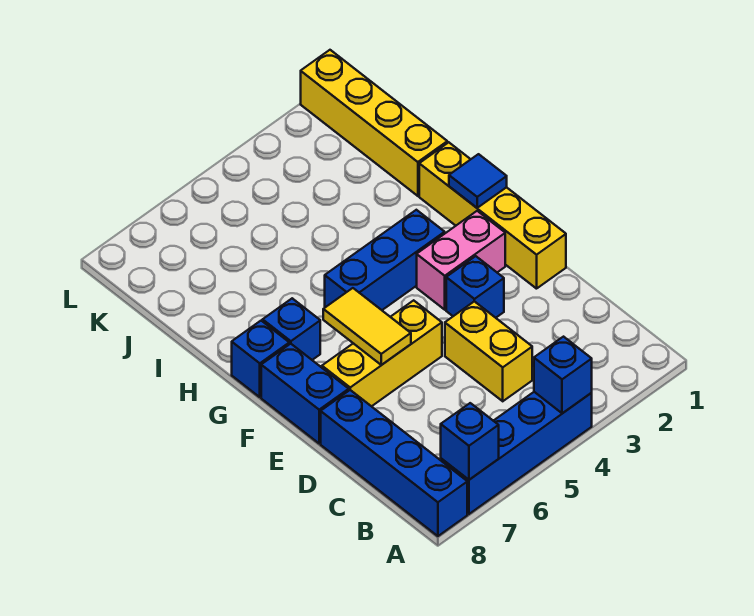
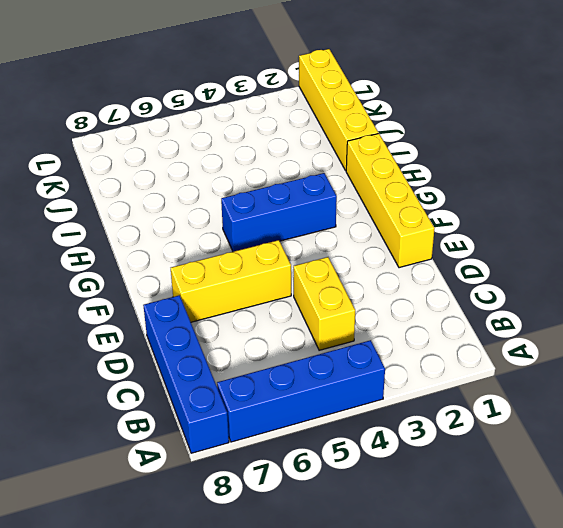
none -> blue 1x1 brick [446,256,504,318]
none -> blue 1x2 brick [261,344,349,443]
none -> pink 1x2 brick [417,211,505,310]

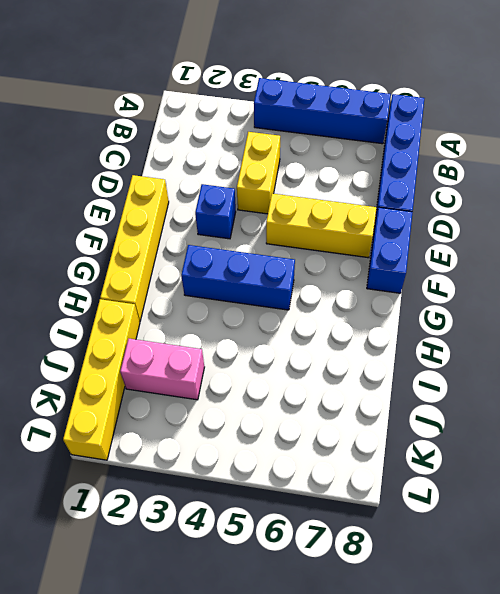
pink 1x2 brick [120,339,204,400] -> pink 1x2 brick moved to [417,211,505,310]
none -> blue 1x1 brick [263,298,320,360]
none -> blue 1x1 brick [232,321,289,397]
none -> blue 1x1 brick [534,337,592,413]

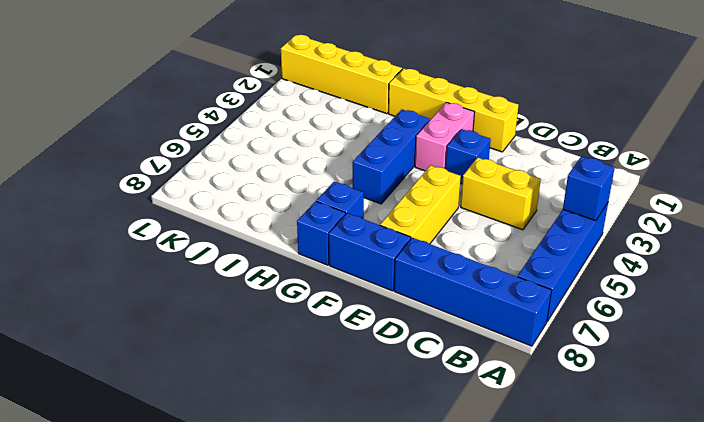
none -> blue 1x1 brick [441,403,499,480]
none -> yellow 1x2 tile [323,288,411,365]
none -> blue 1x1 tile [449,154,507,208]

